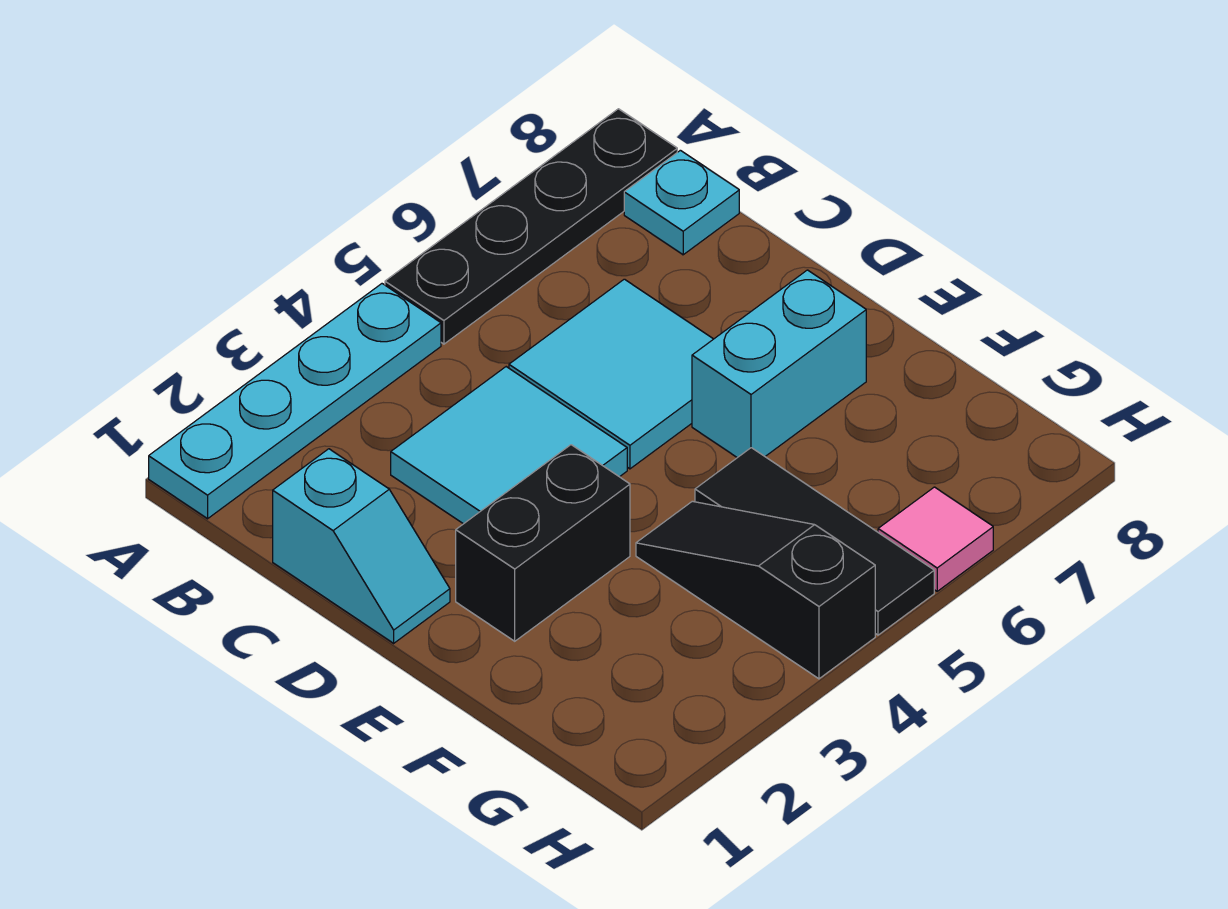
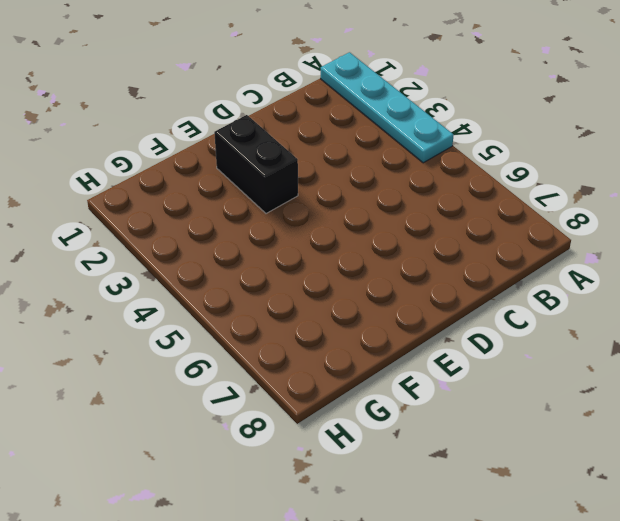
none -> black 1x4 plate [385,109,677,344]
none -> cyan 1x1 plate [624,150,739,255]

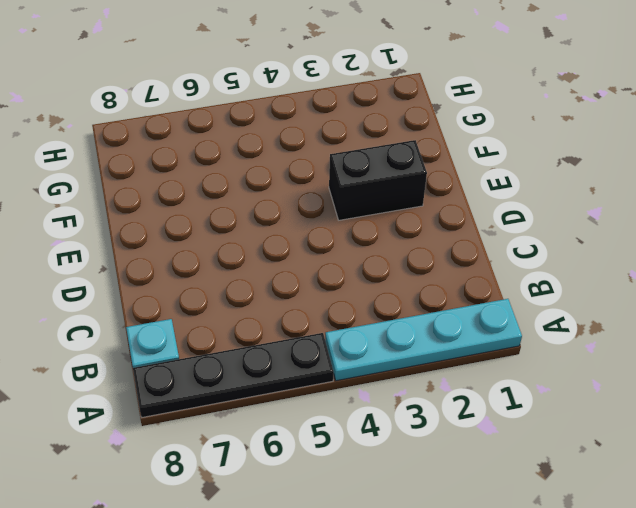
none -> cyan 1x2 slope [273,449,450,643]
none -> cyan 2x2 tile [391,367,627,524]

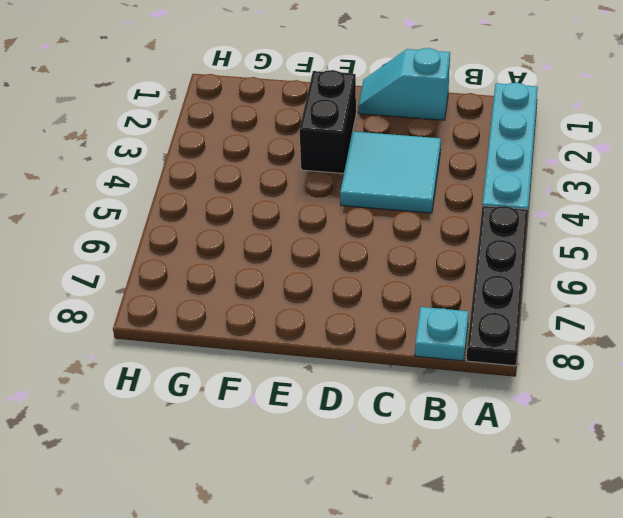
none -> cyan 2x2 tile [509,279,713,469]
none -> cyan 1x2 brick [692,270,866,458]

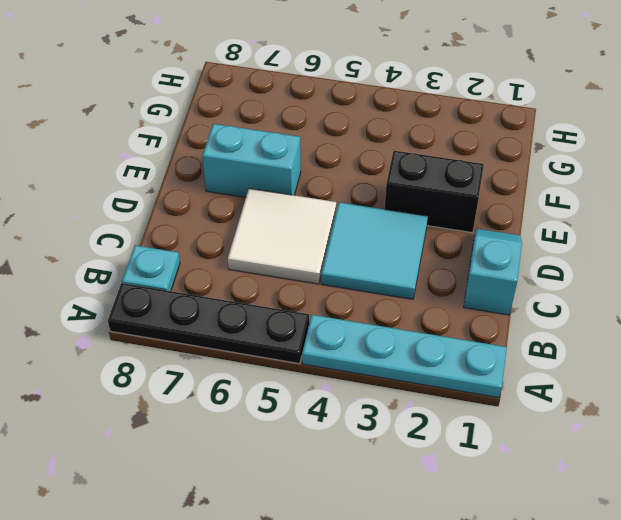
white 2x2 tile [228,189,336,284] -> cyan 2x2 tile [509,279,713,469]
none -> black 1x3 slope [636,501,875,679]
none -> black 1x3 tile [695,448,934,635]

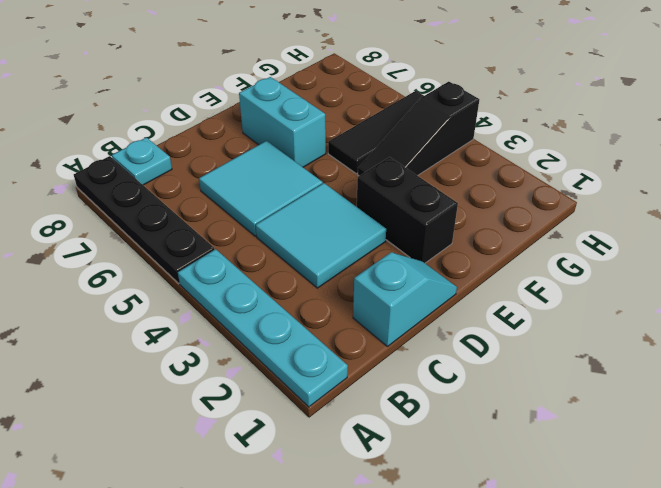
none -> pink 1x1 tile [878,487,993,591]

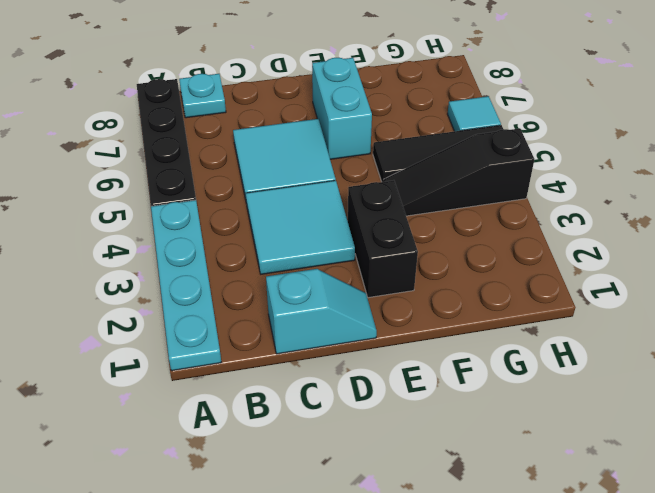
cyan 1x1 tile [448,96,501,131] -> pink 1x1 tile [878,487,993,591]

